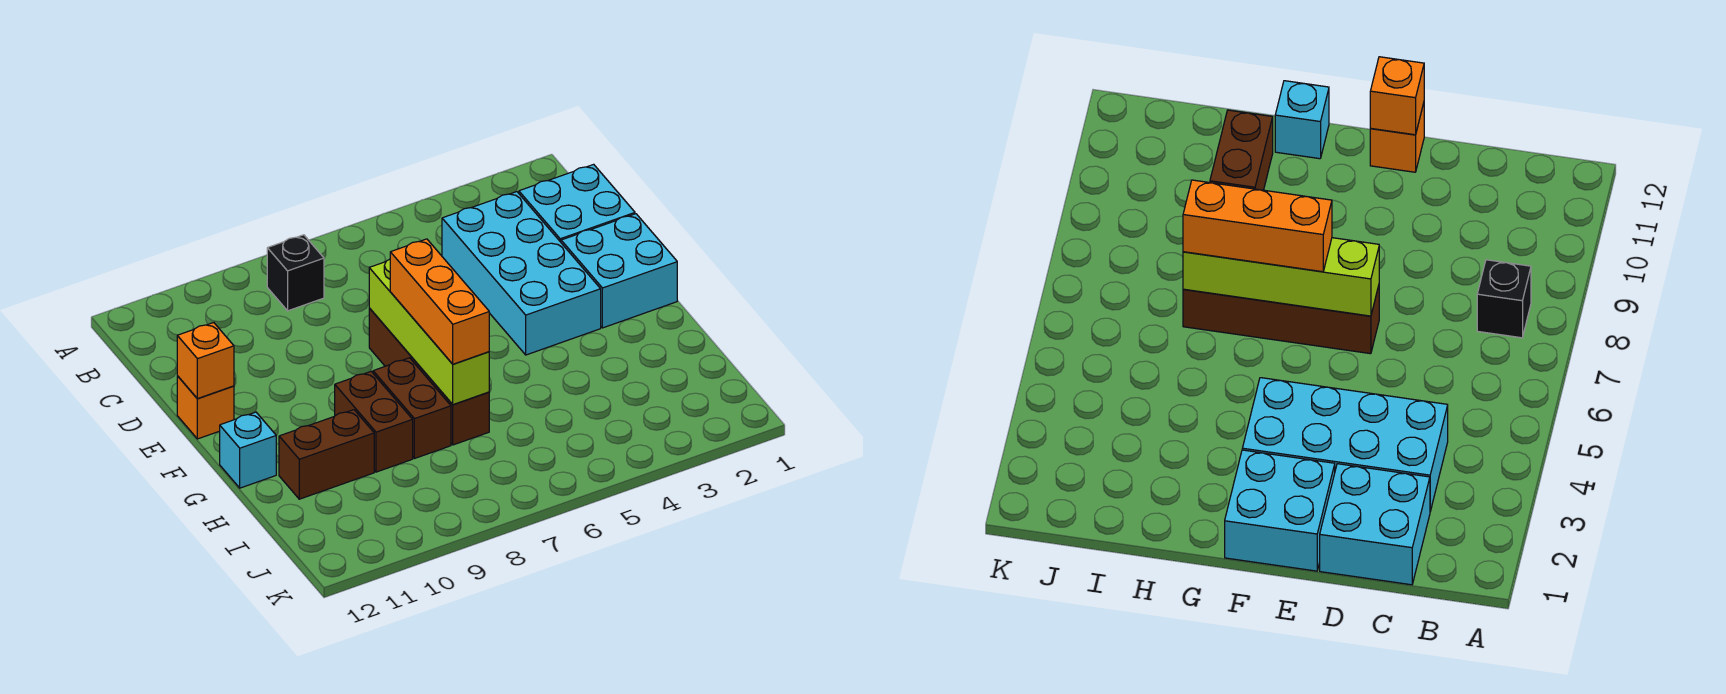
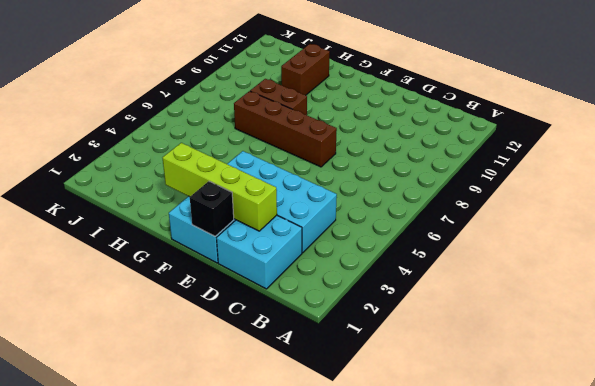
lime 1x4 brick [163,143,277,231] -> lime 1x4 brick moved to [369,259,489,405]
black 1x1 brick [190,181,234,236] -> black 1x1 brick moved to [267,235,324,311]
none -> orange 1x1 brick [177,376,234,439]
none -> brown 1x2 brick [335,372,413,472]
none -> cyan 1x1 brick [220,412,276,488]

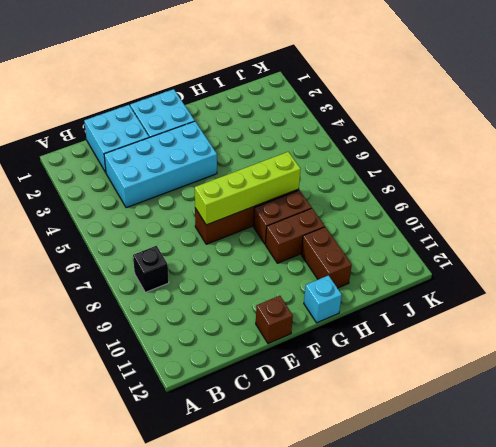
brown 1x1 brick [256,296,293,343] -> orange 1x1 brick [177,376,234,439]
none -> orange 1x1 brick [177,323,234,399]
none -> orange 1x3 brick [390,239,489,364]

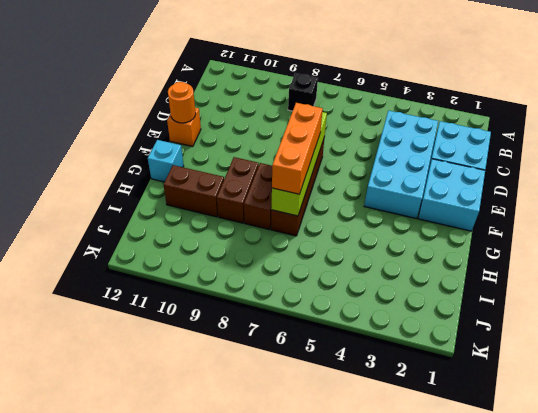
orange 1x1 round brick [168,82,196,123] -> orange 1x1 brick [177,323,234,399]

